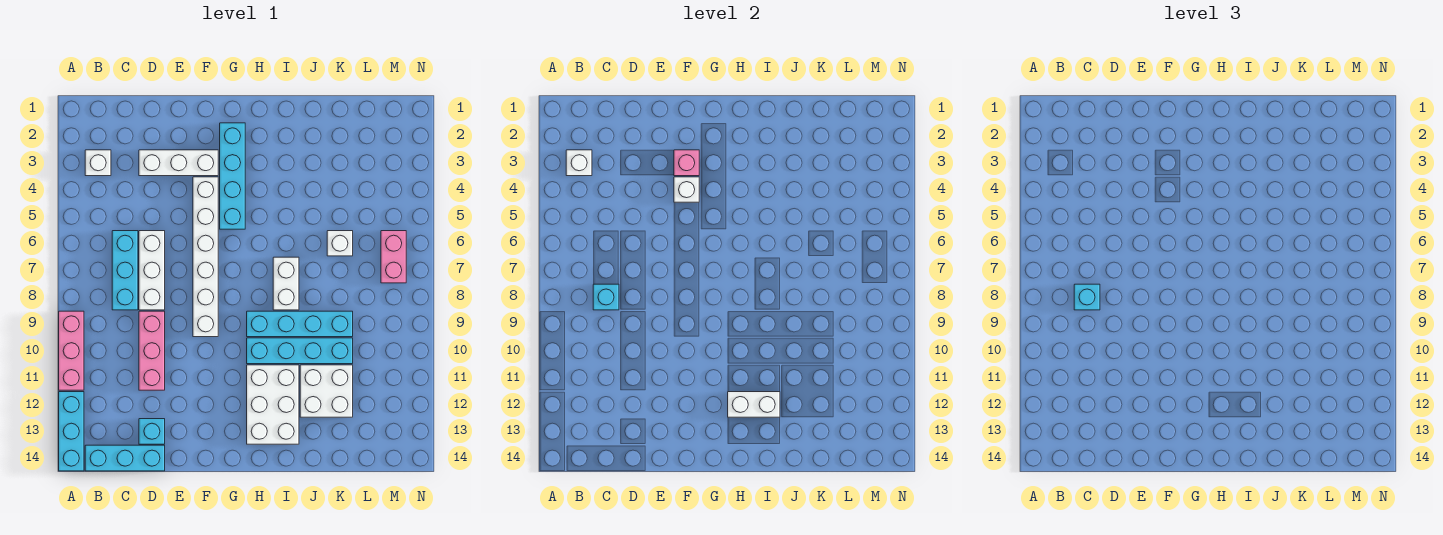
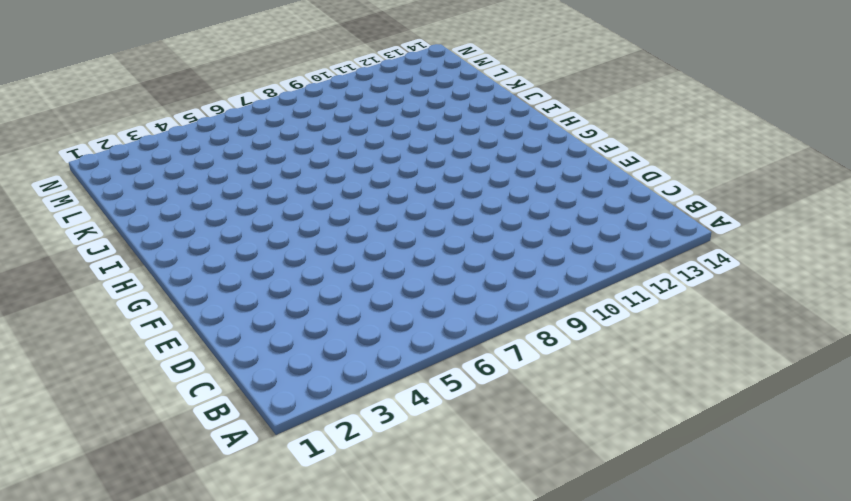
none -> pink 1x3 brick [59,311,84,390]
none -> cyan 1x3 brick [59,392,84,471]
none -> white 1x1 brick [85,150,111,176]

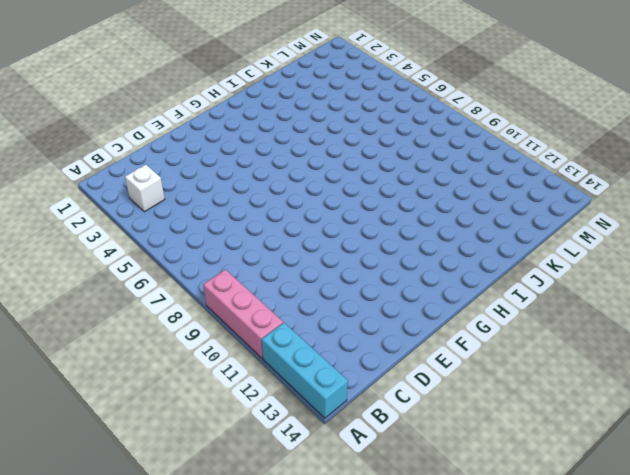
none -> cyan 1x3 brick [85,445,165,471]
none -> cyan 1x3 brick [112,231,138,310]
none -> white 1x3 brick [139,150,218,176]

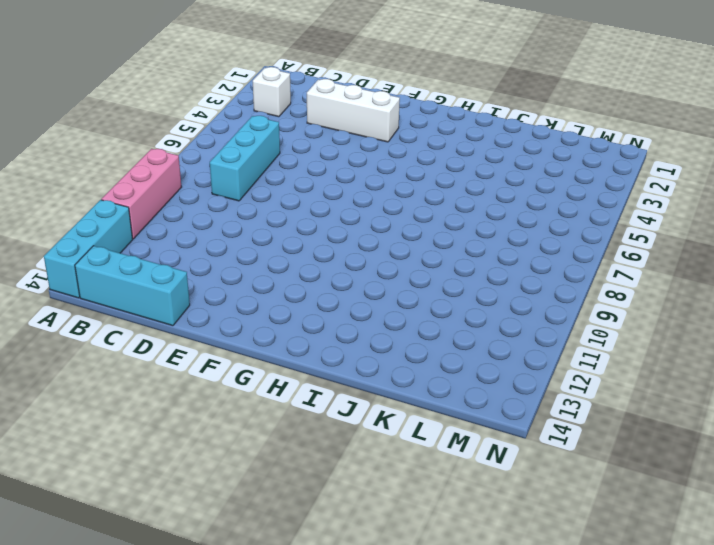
none -> white 1x3 brick [139,231,165,310]
none -> pink 1x3 brick [139,311,165,390]
none -> cyan 1x1 brick [139,419,165,444]

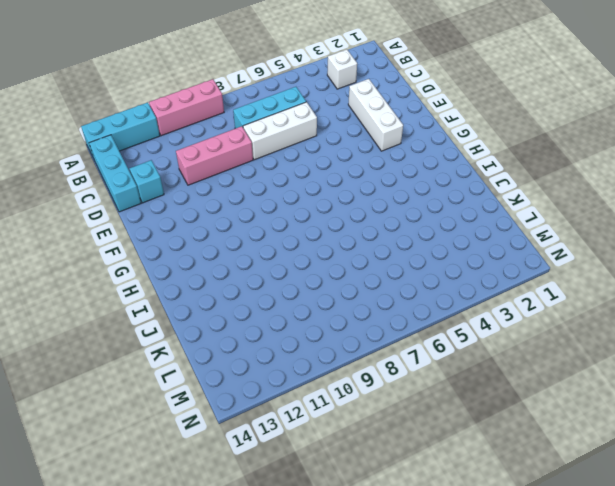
none -> white 1x6 brick [193,177,218,337]
none -> cyan 1x4 brick [220,123,245,229]
none -> cyan 1x4 brick [247,311,353,337]

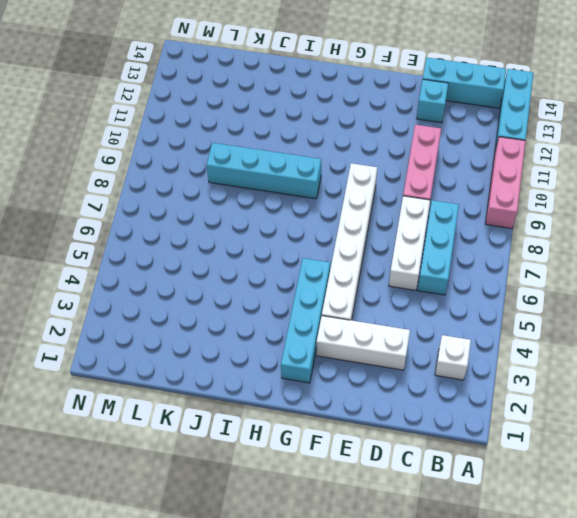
none -> cyan 1x4 brick [247,338,353,364]
none -> white 2x3 brick [247,365,299,444]
none -> white 1x2 brick [273,257,299,310]

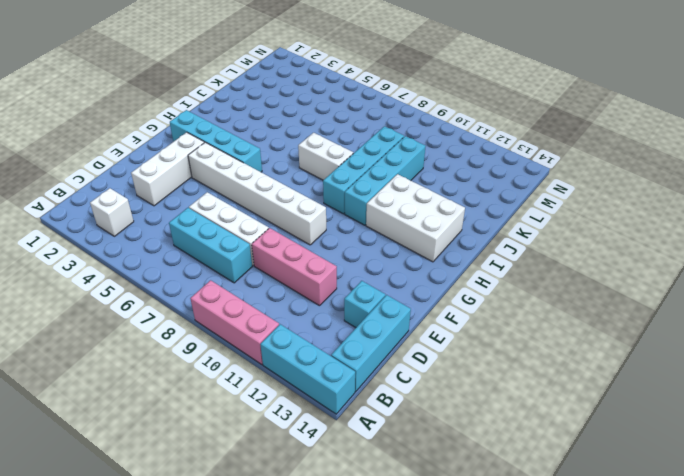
none -> white 2x2 brick [300,365,353,417]
none -> white 1x1 brick [327,231,353,256]
none -> pink 1x2 brick [381,231,406,283]

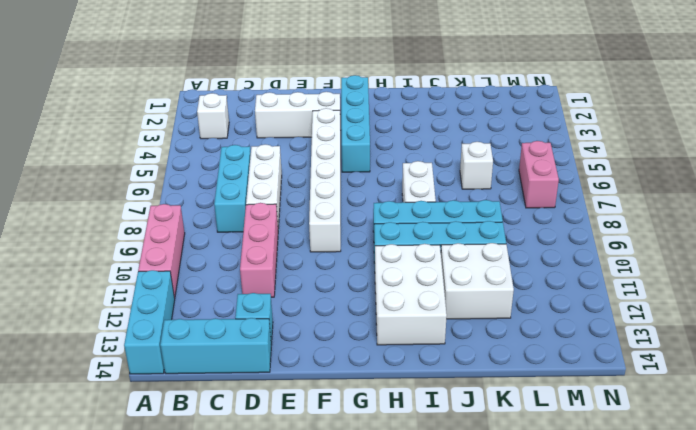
none -> white 1x1 brick [566,150,592,176]
none -> cyan 1x1 brick [593,284,619,310]
none -> pink 1x1 brick [674,150,699,176]

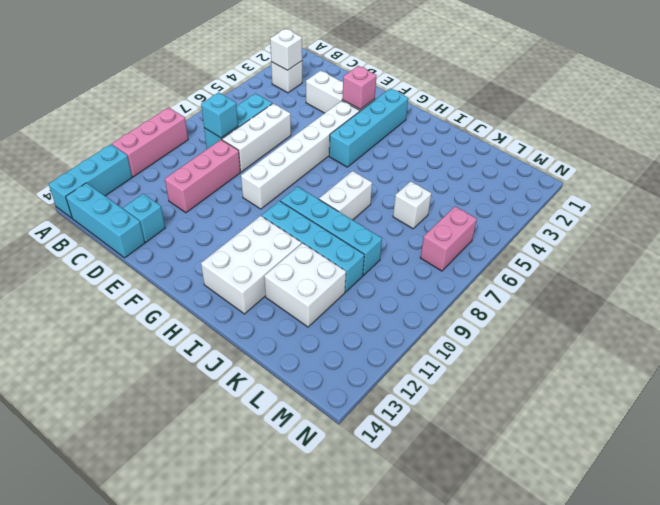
none -> white 1x1 brick [674,177,699,202]
none -> white 1x2 brick [728,392,780,417]
none -> cyan 1x1 brick [1074,284,1100,310]

